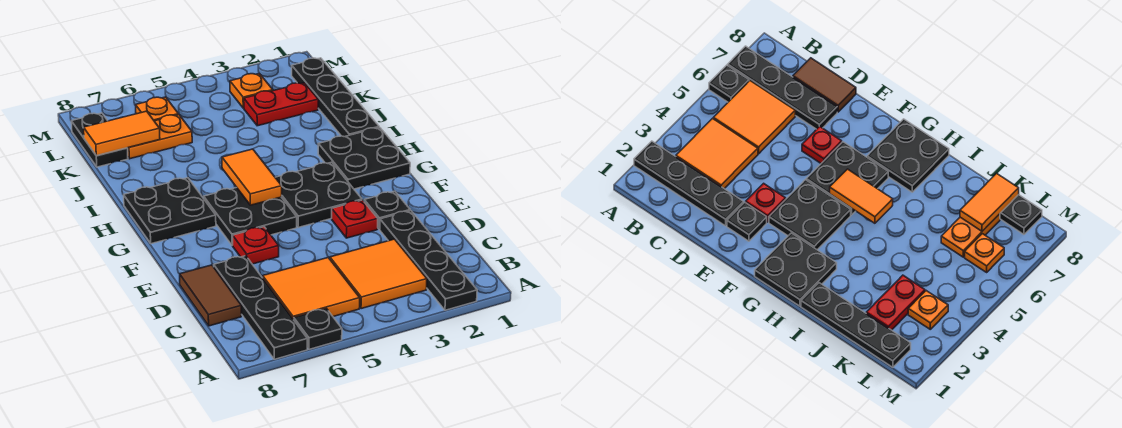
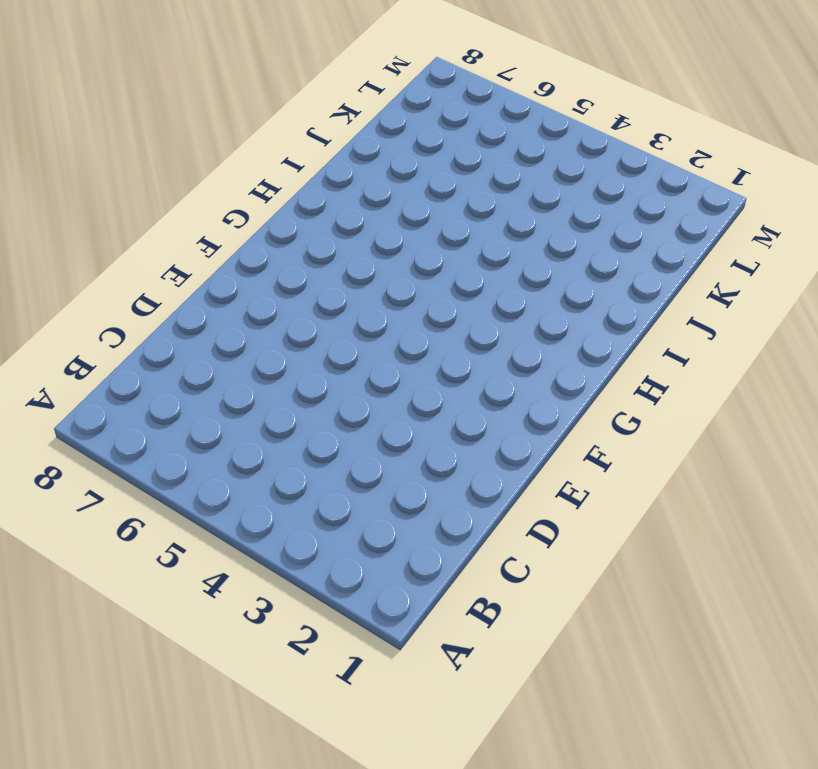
none -> black 1x4 plate [380,211,477,310]
none -> black 1x1 plate [294,308,342,349]
none -> black 1x4 plate [214,256,307,359]

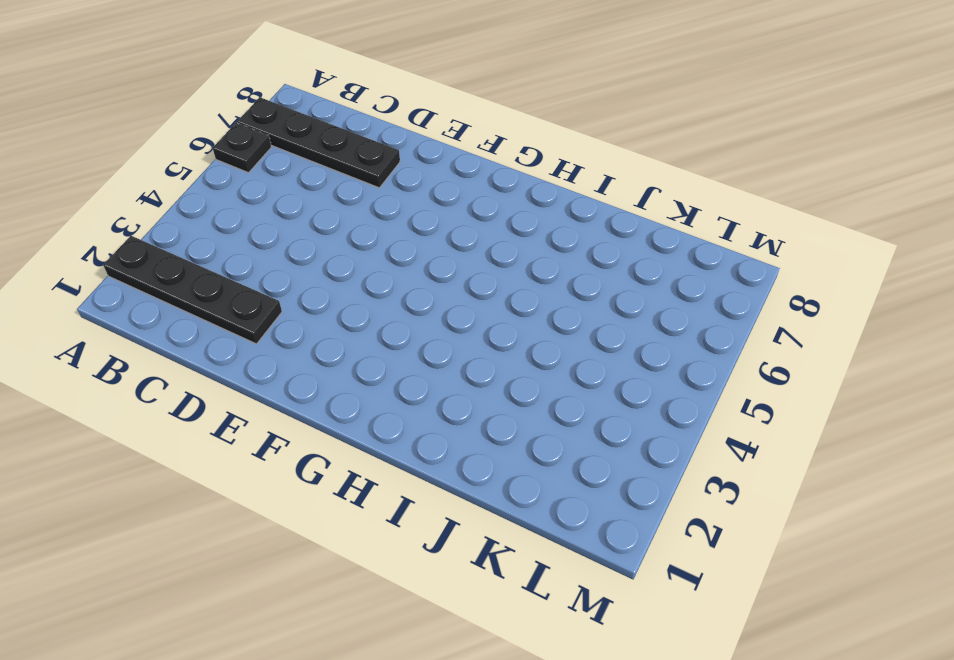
none -> orange 2x2 tile [330,239,427,309]
none -> orange 2x2 tile [263,258,360,320]
none -> brown 1x2 tile [180,265,241,326]

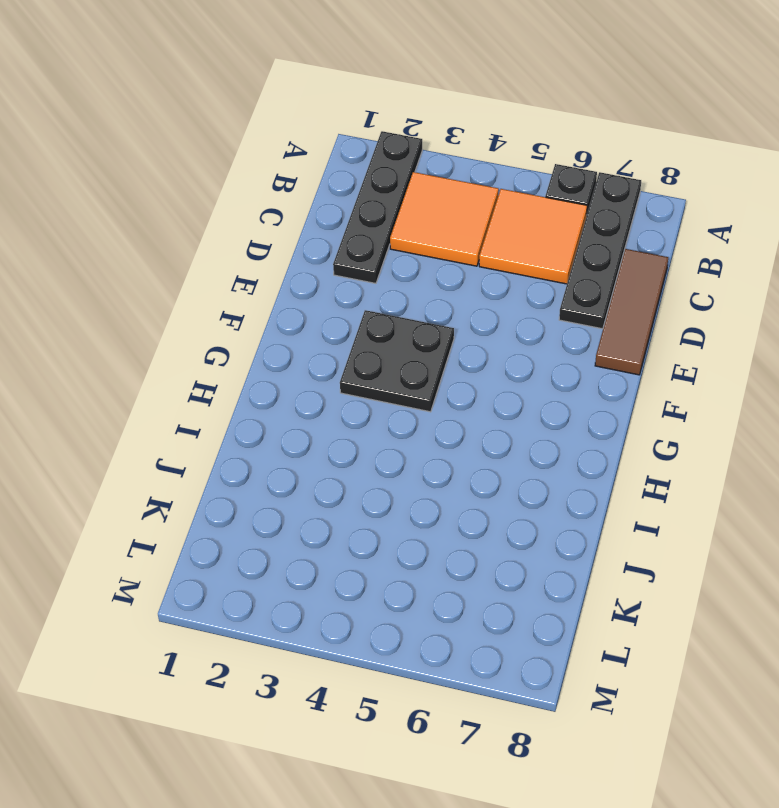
brown 1x3 tile [595,249,668,375] -> brown 1x2 tile [180,265,241,326]
none -> black 1x1 plate [364,191,410,229]
none -> red 1x1 plate [332,200,378,238]
none -> red 1x1 plate [233,227,279,264]

